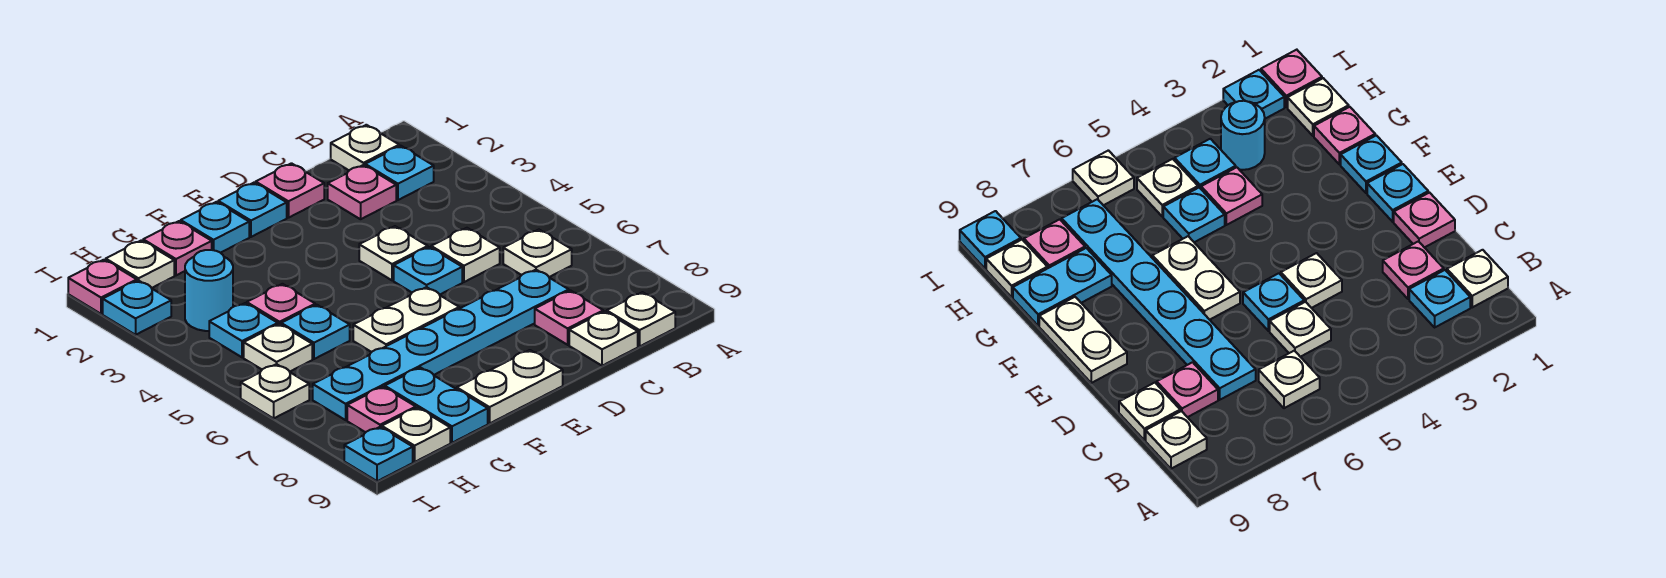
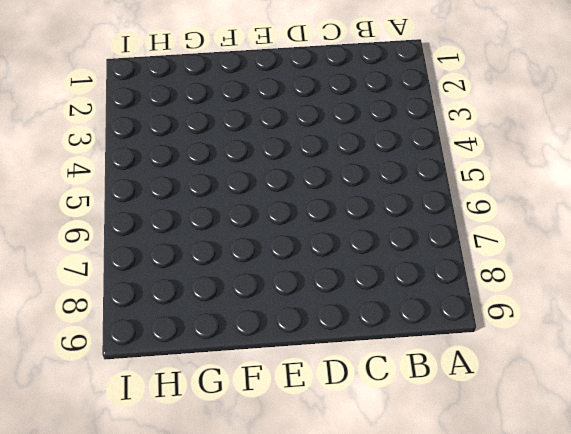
none -> white 1x1 plate [331,125,399,170]
none -> cyan 1x1 plate [365,146,434,200]
none -> white 1x1 plate [503,230,572,277]
none -> white 1x1 plate [607,292,675,346]

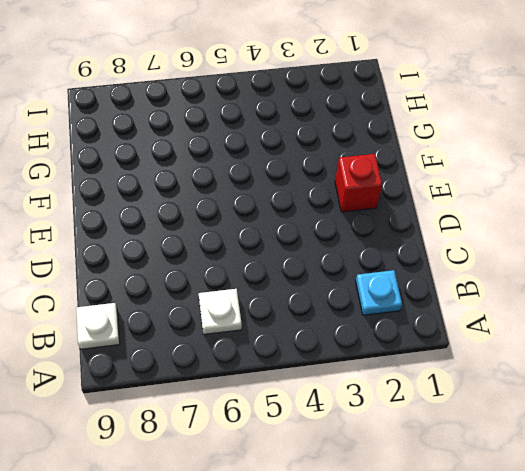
red 1x1 brick [335,154,382,212] -> none
none -> white 1x1 plate [331,125,399,170]
none -> pink 1x1 plate [328,165,396,219]
none -> white 1x1 plate [431,228,500,282]
none -> cyan 1x6 plate [313,270,569,420]

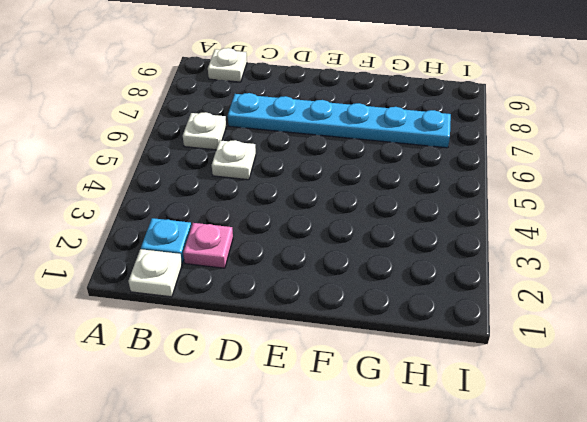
none -> pink 1x1 plate [535,291,603,345]
none -> white 1x1 plate [569,312,638,366]
none -> pink 1x1 plate [256,163,324,218]
none -> white 1x1 plate [359,226,428,280]

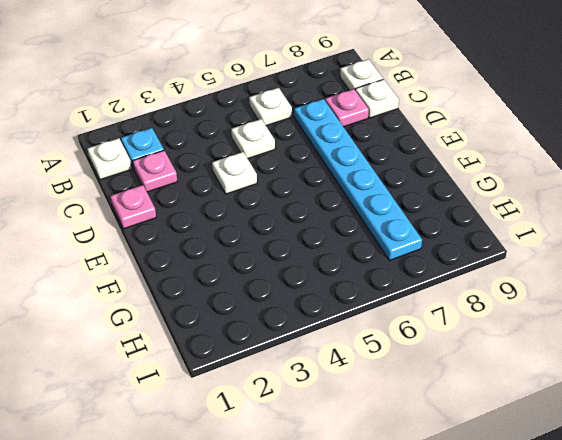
none -> cyan 1x1 plate [394,247,462,295]
none -> cyan 1x1 plate [218,183,287,237]
none -> white 1x2 plate [353,287,459,352]
none -> white 1x2 plate [457,350,563,423]

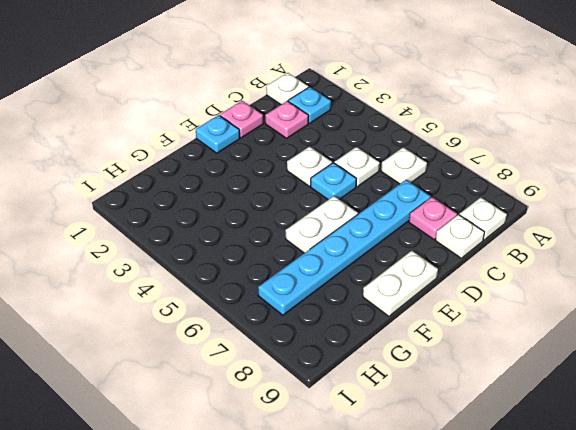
none -> cyan 1x1 plate [181,202,249,253]
none -> pink 1x1 plate [143,221,212,275]
none -> pink 1x1 plate [247,284,315,325]
none -> cyan 1x1 plate [281,305,350,359]

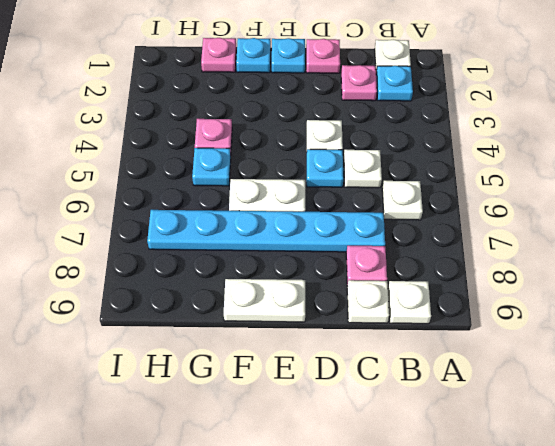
none -> cyan 1x2 plate [385,368,488,443]
none -> white 1x1 plate [106,240,174,288]
none -> cyan 1x1 round brick [185,250,233,331]
none -> cyan 1x1 plate [209,303,278,357]

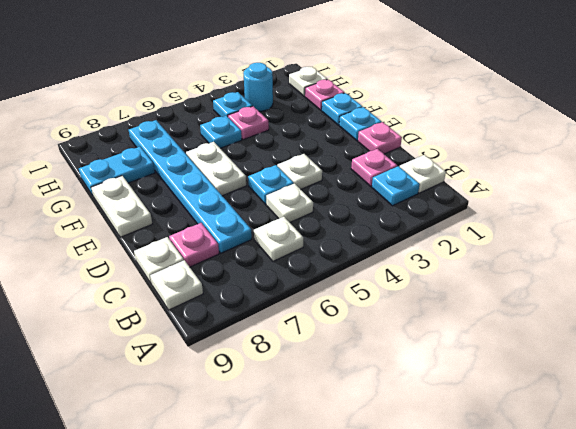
none -> white 1x1 plate [244,324,312,372]
none -> pink 1x1 plate [347,387,416,432]
none -> white 1x1 plate [382,408,450,462]
none -> pink 1x1 plate [68,260,137,314]

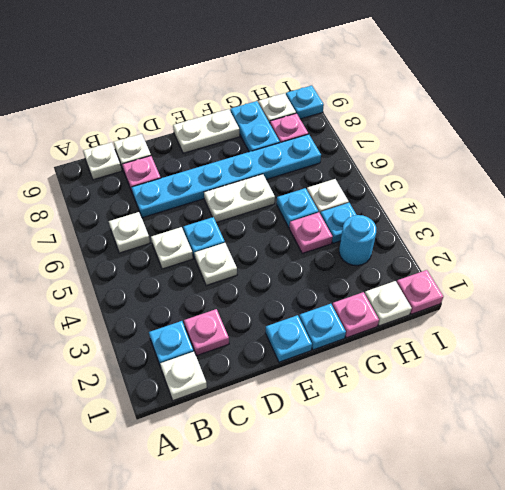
none -> pink 1x1 plate [256,163,324,218]
none -> cyan 1x1 plate [103,280,171,335]
none -> white 1x1 plate [241,364,309,418]

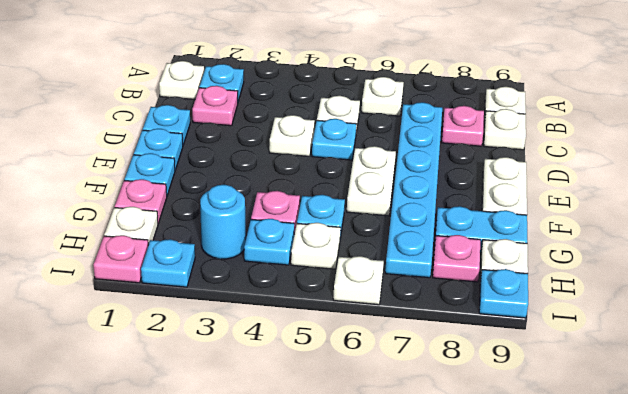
cyan 1x1 plate [143,105,190,145] -> pink 1x1 plate [256,163,324,218]

